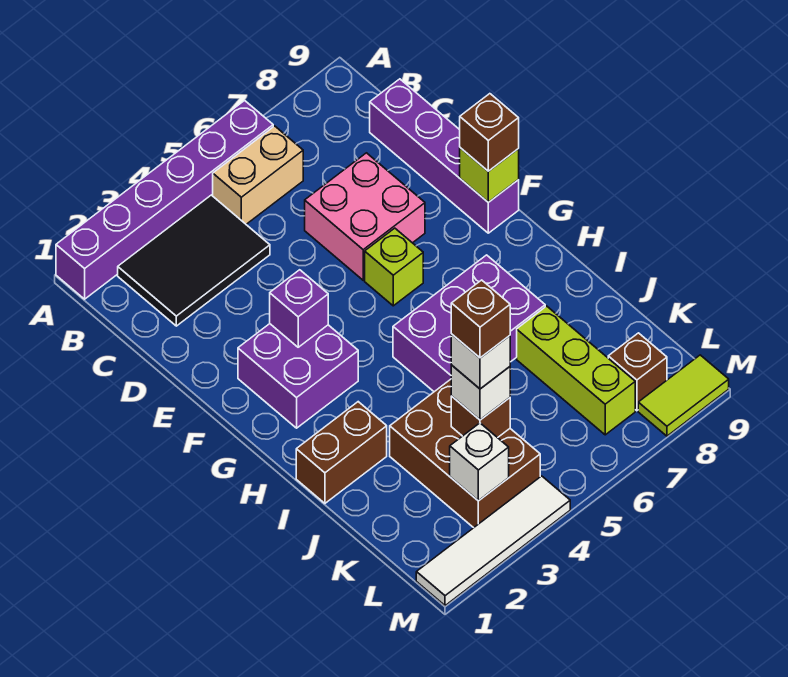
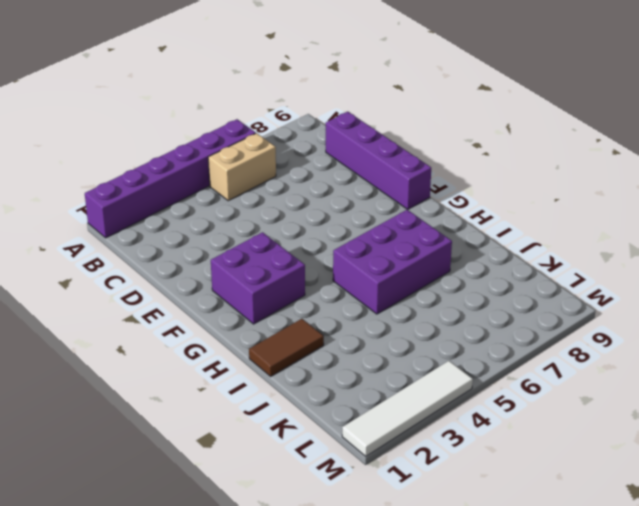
brown 1x2 tile [249,319,324,376] -> brown 1x2 brick [296,402,387,503]
none -> black 2x3 tile [118,195,270,326]
none -> pink 2x2 brick [305,153,425,280]
none -> lime 1x1 brick [365,228,423,306]

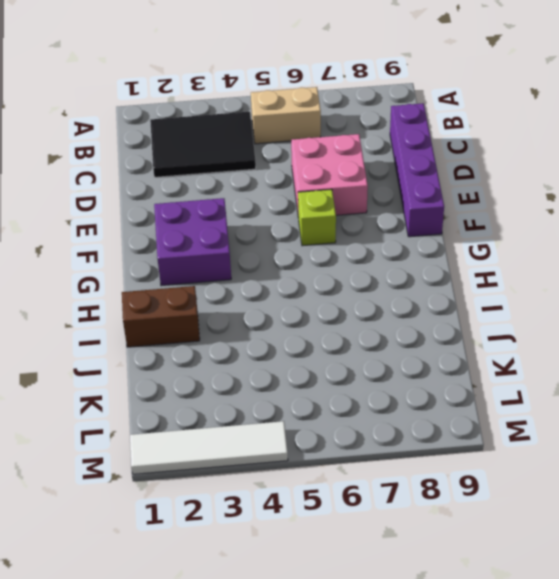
none -> purple 1x6 brick [56,100,273,299]
none -> purple 2x3 brick [393,255,545,392]
none -> brown 2x3 brick [390,379,540,528]

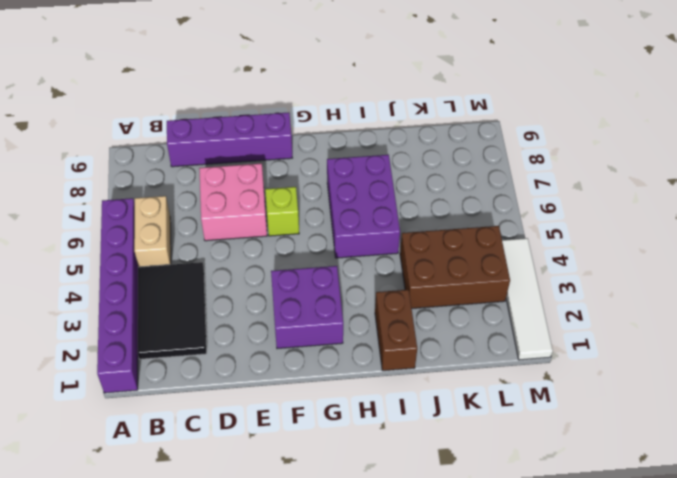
none -> lime 1x3 brick [517,306,635,435]
none -> brown 1x1 brick [608,333,667,411]
none -> lime 1x2 tile [638,355,729,436]

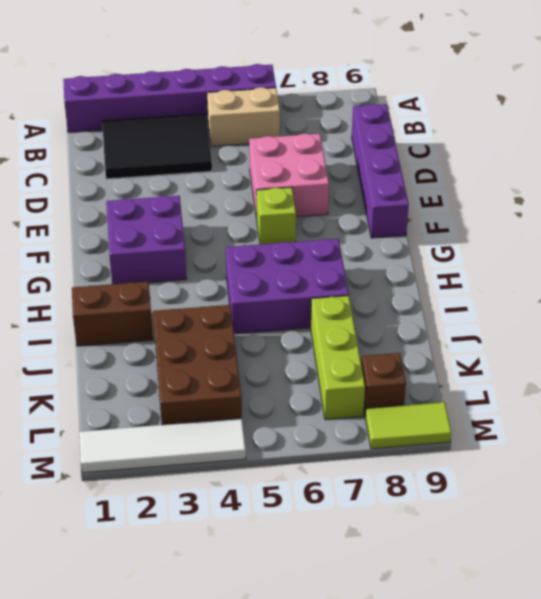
none -> purple 1x1 brick [270,270,328,347]
none -> lime 1x1 brick [460,148,519,202]
none -> brown 1x1 brick [451,396,510,438]

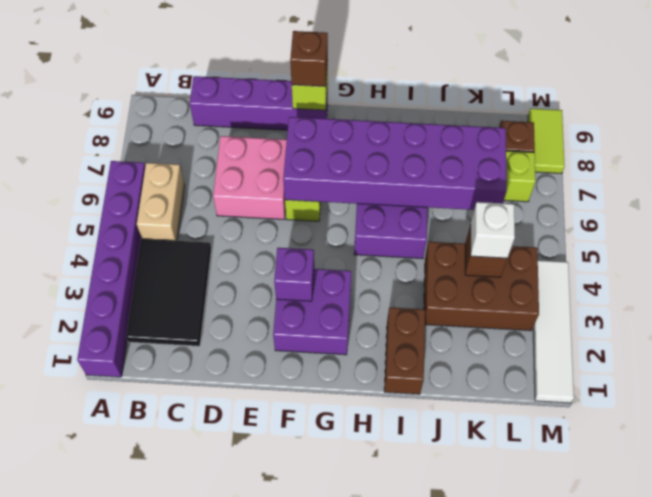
purple 2x6 brick [283,117,507,210] -> none
none -> white 1x1 brick [450,423,509,501]
none -> white 1x1 brick [451,334,510,389]
none -> brown 1x1 brick [451,280,510,358]

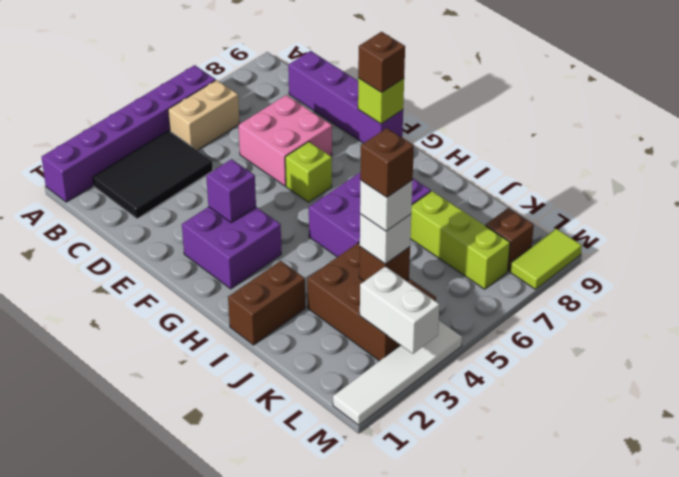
white 1x2 brick [360,266,439,354] -> white 1x1 brick [450,423,509,501]

